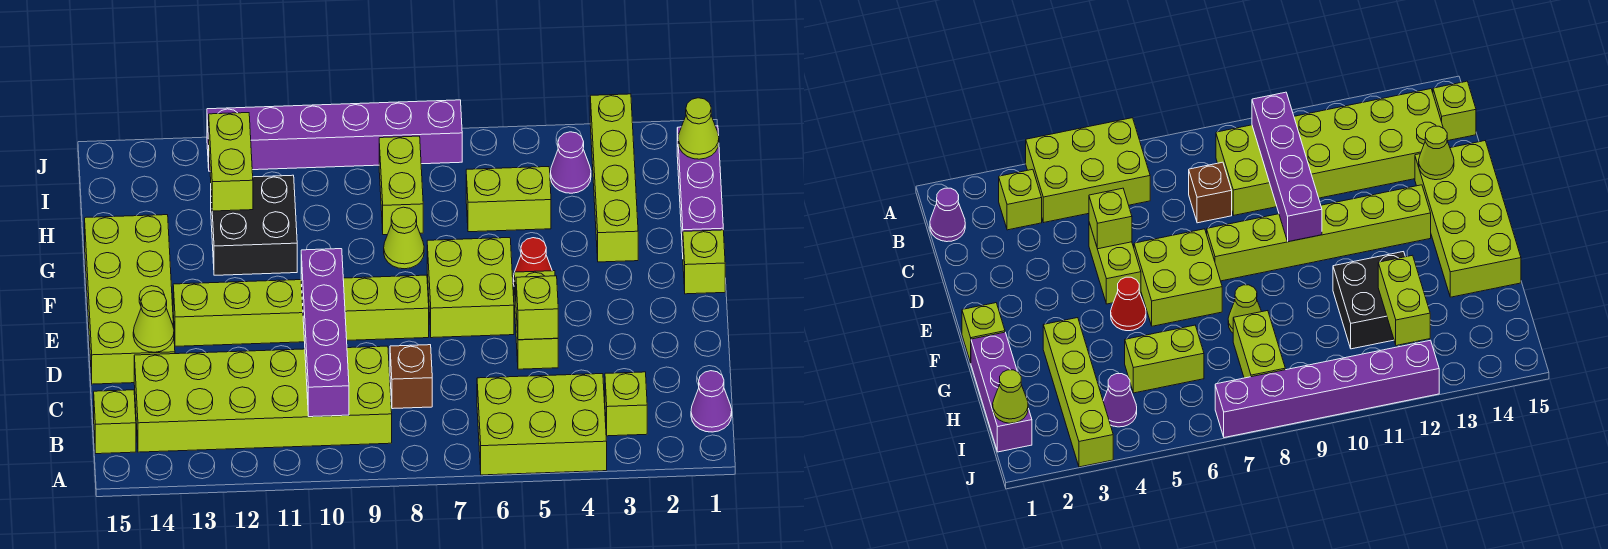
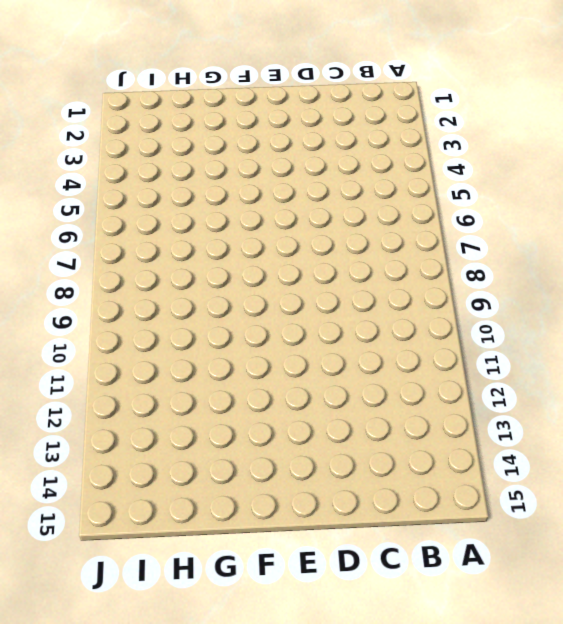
none -> lime 2x3 brick [477,374,607,475]
none -> purple 1x1 cone [691,371,732,432]
none -> lime 1x1 brick [605,372,647,436]

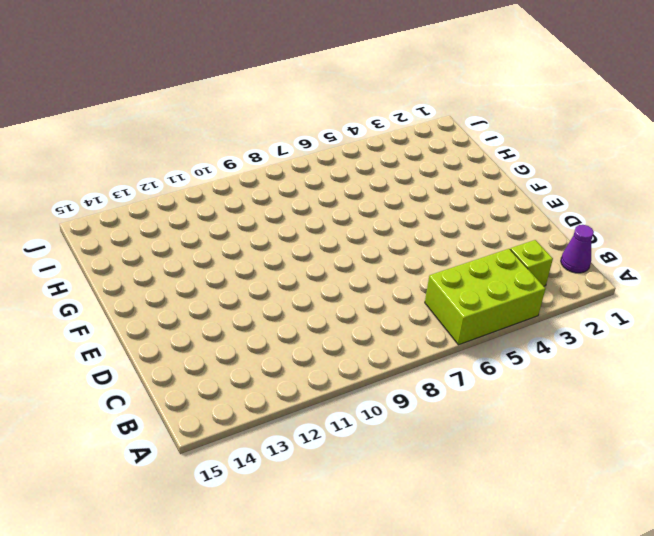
none -> lime 2x6 brick [134,346,392,452]
none -> lime 1x1 brick [94,390,136,454]
none -> brown 1x1 brick [390,345,432,409]

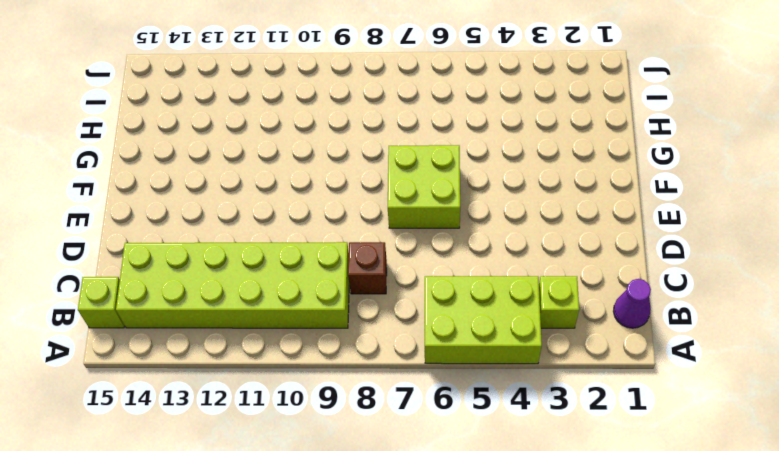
none -> lime 1x2 brick [514,271,558,369]
none -> lime 2x4 brick [85,215,175,384]
none -> lime 1x6 brick [173,275,429,346]

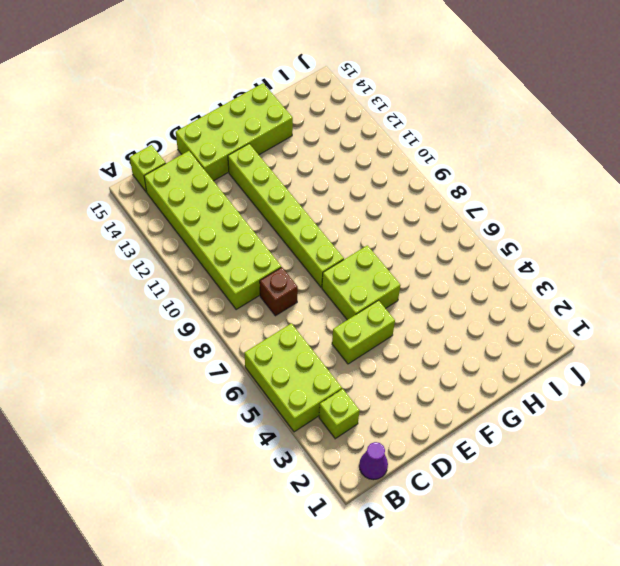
none -> lime 1x1 brick [683,230,725,294]
none -> red 1x1 cone [513,238,552,284]
none -> purple 1x3 brick [677,126,723,253]

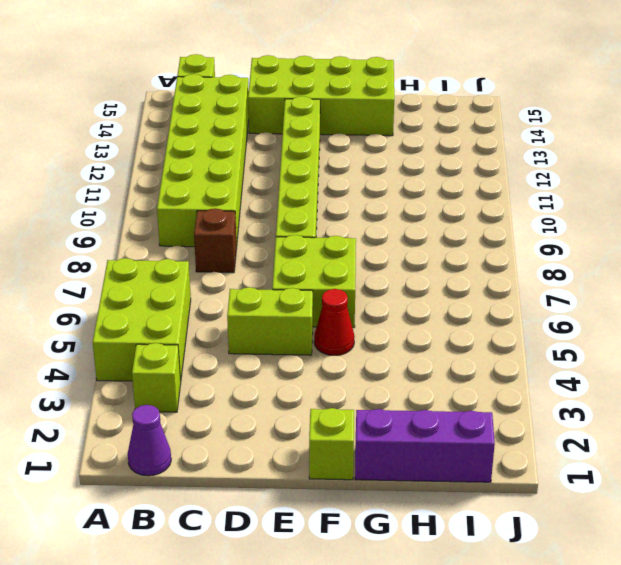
none -> lime 1x4 brick [590,94,638,262]
none -> lime 1x1 cone [384,207,424,269]
none -> black 2x2 brick [211,175,297,275]

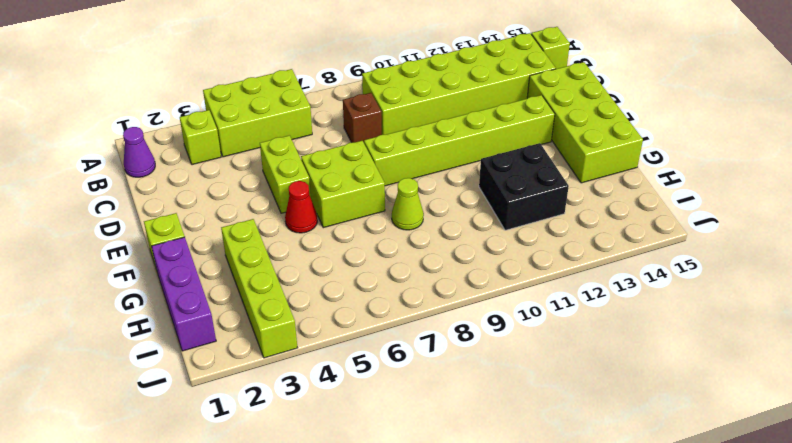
none -> lime 1x2 brick [466,167,551,232]
none -> lime 1x2 brick [379,136,423,235]
none -> purple 1x1 cone [550,132,591,193]

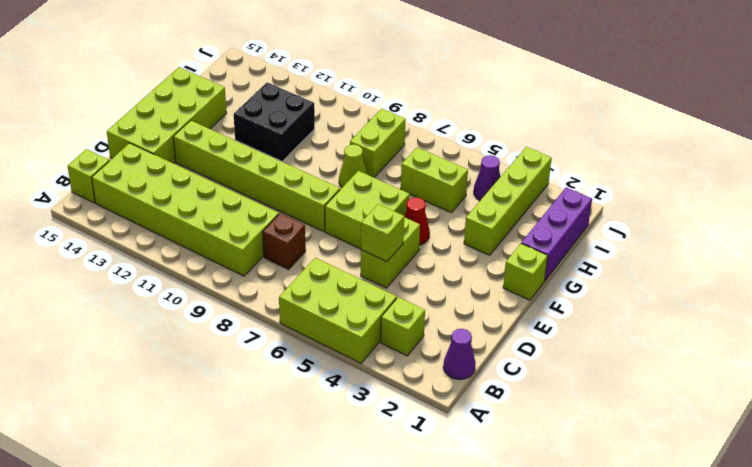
none -> purple 1x6 brick [207,100,462,171]
none -> purple 1x4 brick [301,249,349,417]
none -> lime 1x1 cone [133,291,174,352]

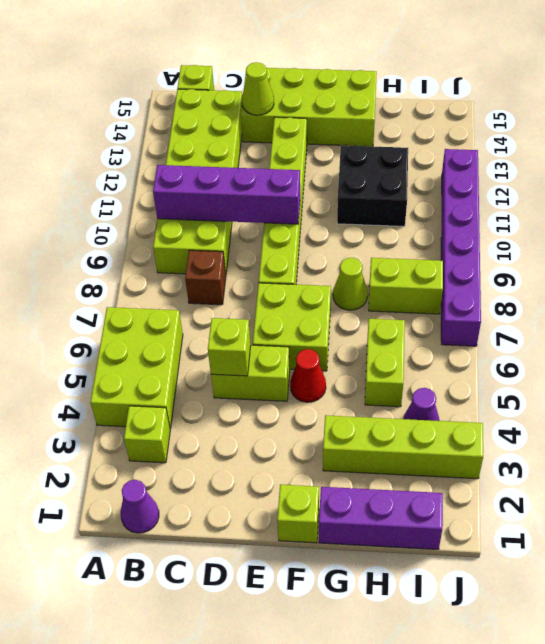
none -> lime 1x2 brick [209,113,253,211]
none -> lime 1x1 cone [678,98,719,159]

